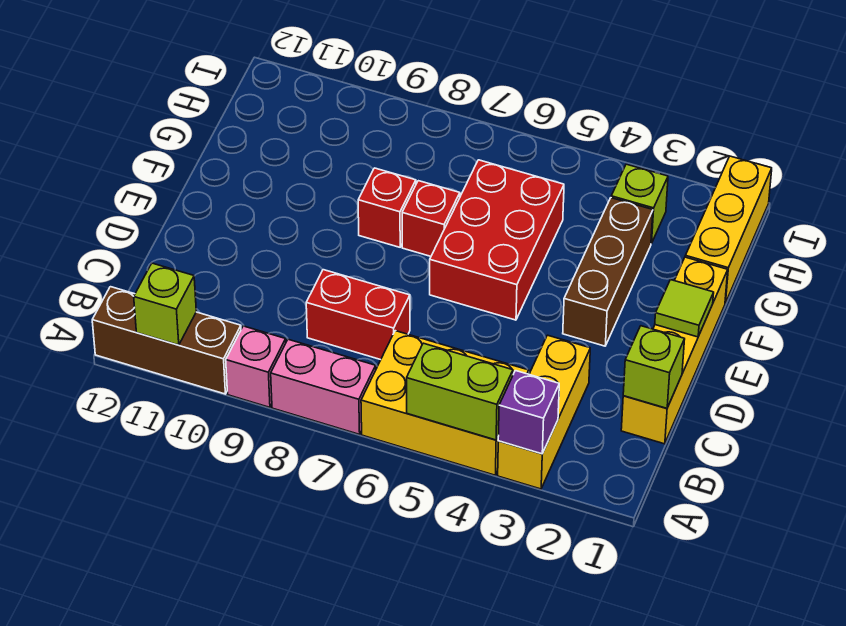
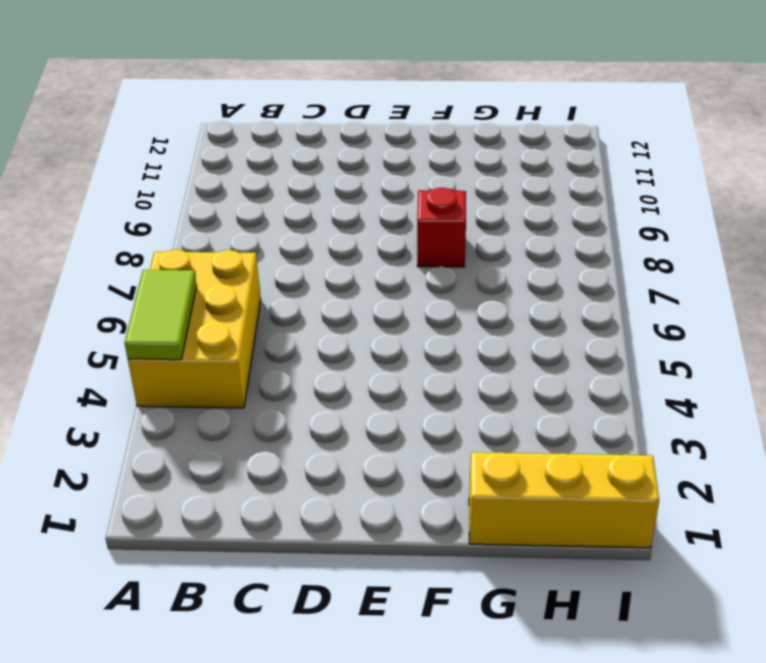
lime 1x2 tile [125,270,197,360] -> lime 1x2 brick [407,343,513,440]
none -> yellow 1x3 brick [498,335,590,489]
none -> pink 1x2 brick [271,339,376,434]
none -> pink 1x1 brick [226,326,286,407]

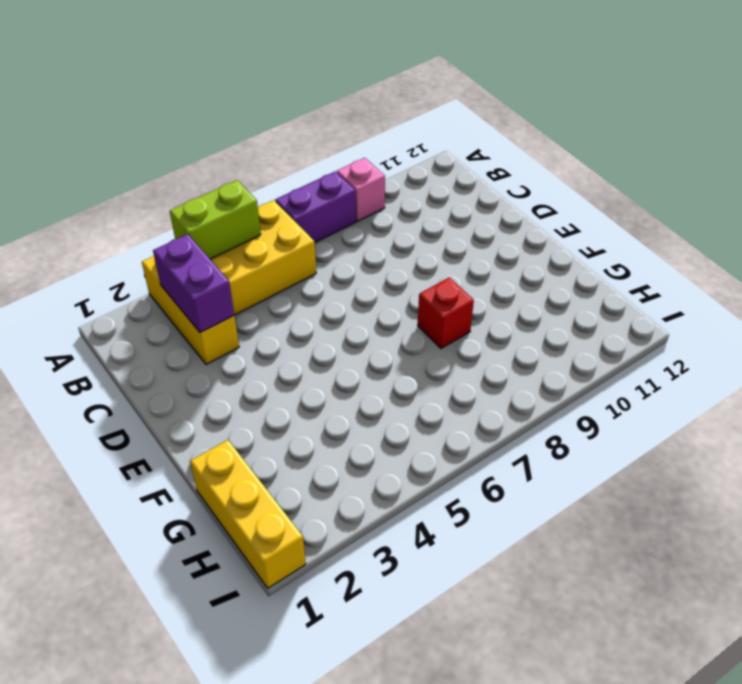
purple 1x2 brick [275,172,356,242] -> pink 1x2 brick [271,339,376,434]
purple 1x2 brick [153,234,234,332] -> none
none -> brown 1x3 brick [92,287,241,394]
none -> yellow 1x4 brick [621,257,728,444]
none -> red 1x2 brick [306,270,410,360]

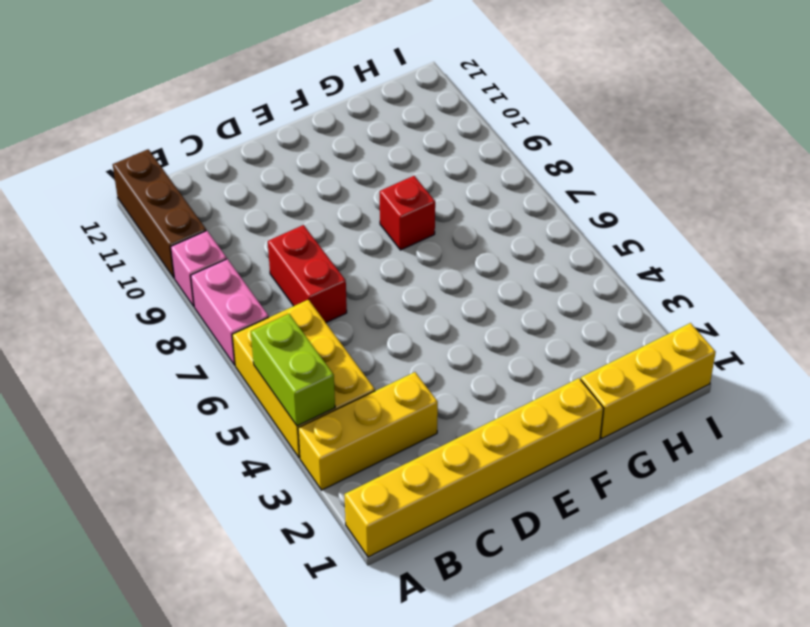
yellow 1x6 brick [345,378,604,557] -> yellow 1x4 brick [621,257,728,444]
none -> brown 1x3 brick [563,198,653,346]
none -> red 2x3 brick [430,160,564,320]
none -> red 1x1 brick [402,181,460,256]

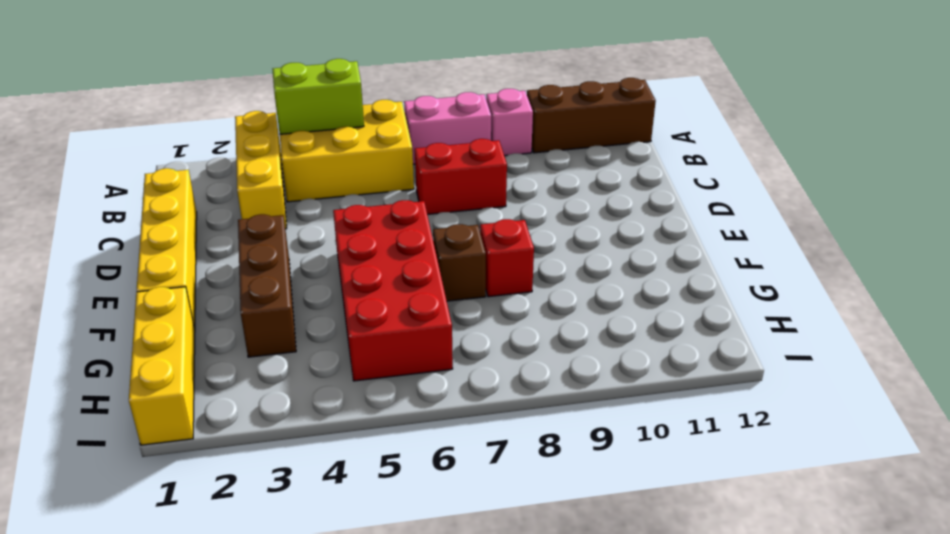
red 2x4 brick [333,200,453,381] -> red 2x3 brick [430,160,564,320]
brown 1x1 brick [433,224,486,301] -> red 1x1 brick [402,181,460,256]
none -> lime 1x1 brick [611,164,668,243]
none -> purple 1x1 brick [498,371,559,454]
none -> lime 1x1 brick [134,263,196,345]

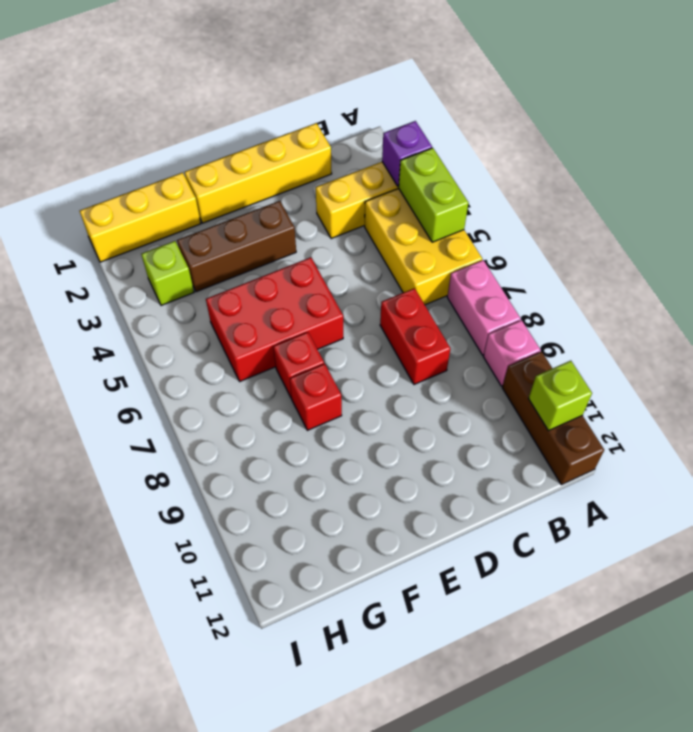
none -> lime 1x1 brick [623,326,685,408]
none -> lime 1x1 tile [655,280,714,337]

